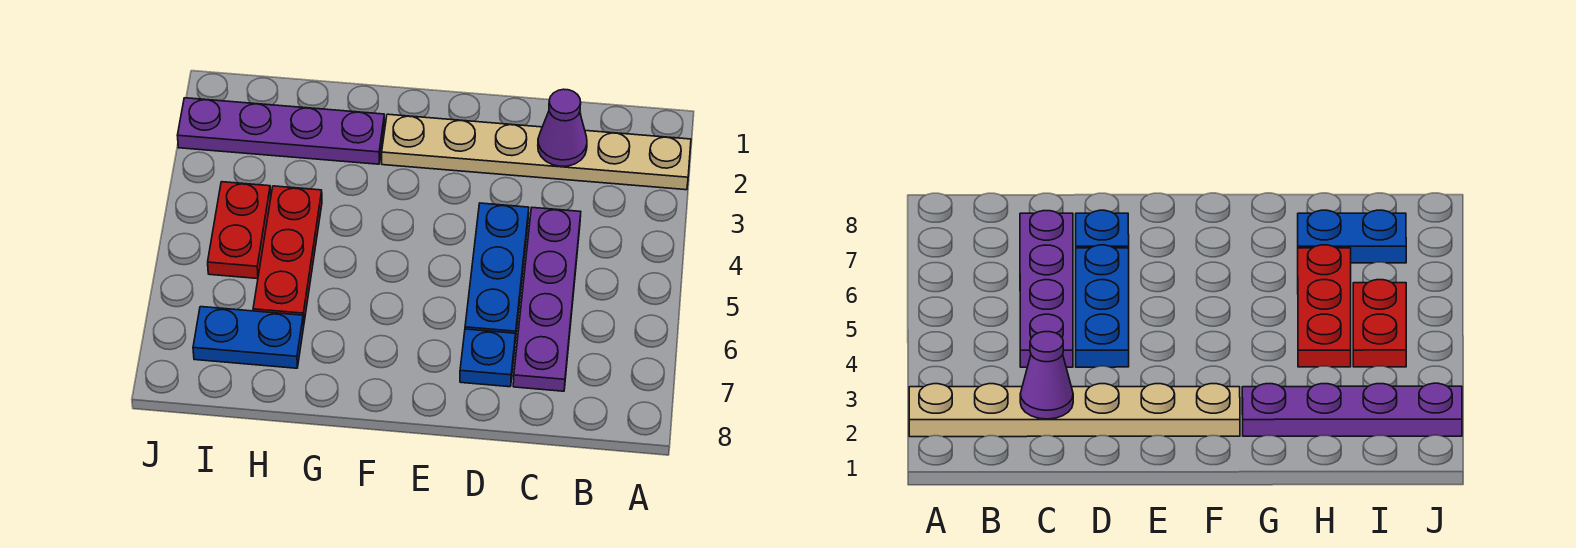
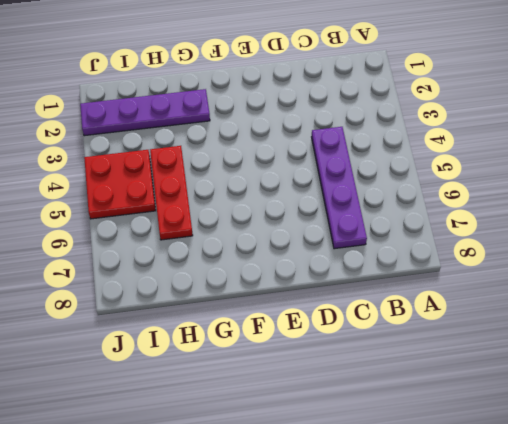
red 2x2 plate [84,150,156,219] -> red 1x2 plate [208,182,271,279]
none -> tan 1x6 plate [382,114,691,190]
none -> blue 1x3 plate [465,203,529,341]

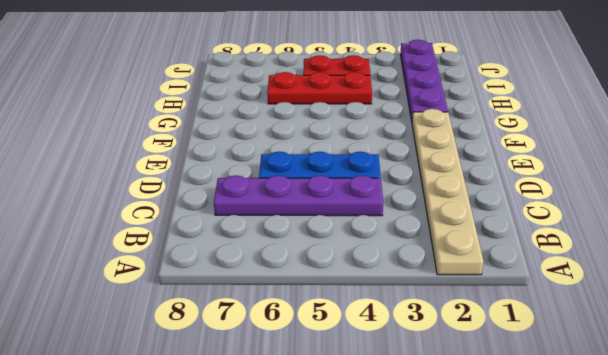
none -> blue 1x1 plate [460,329,516,387]
none -> blue 1x2 plate [193,307,304,368]

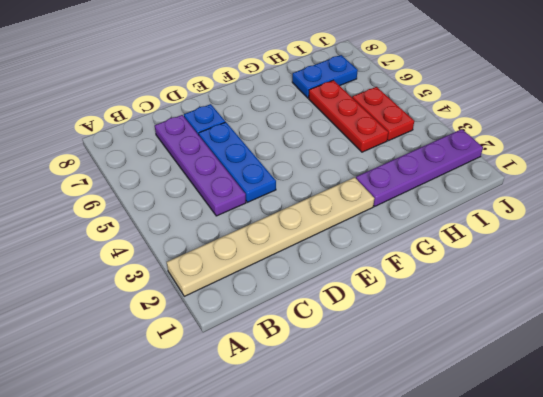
none -> purple 1x1 cone [538,89,587,166]

